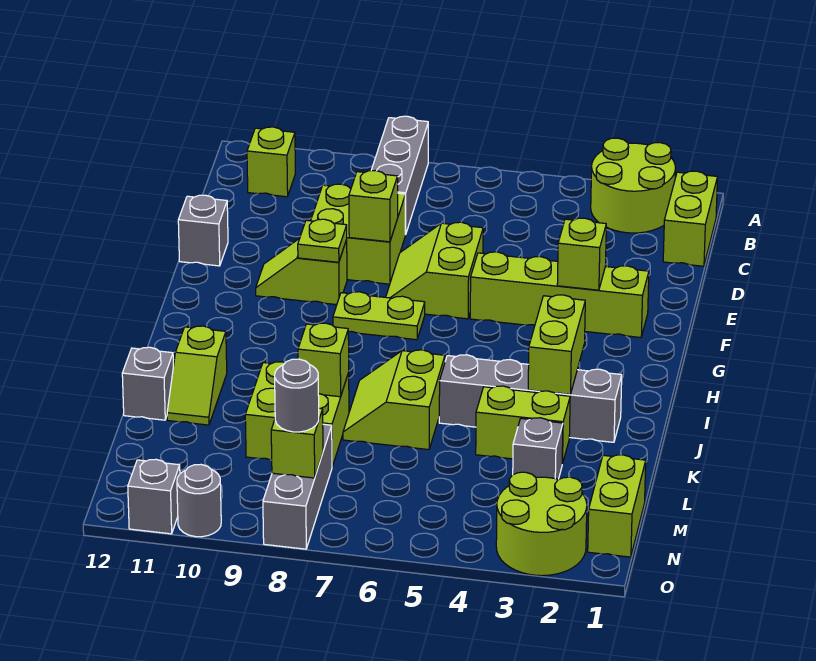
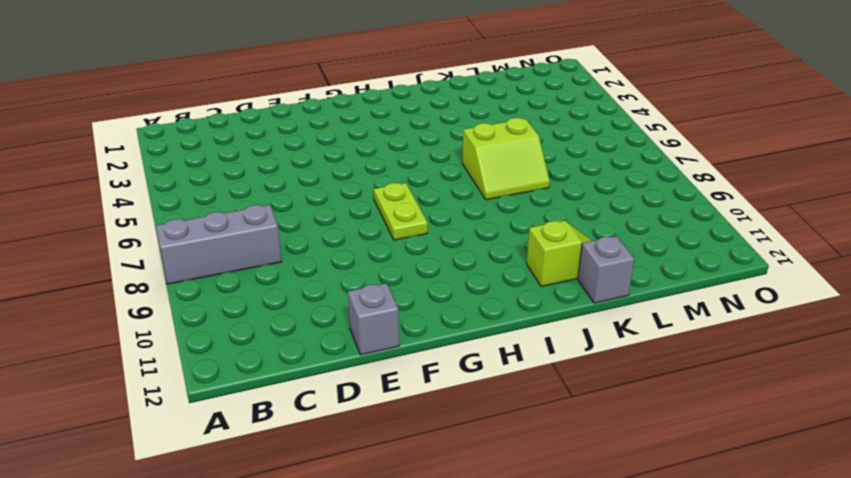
none -> lime 2x2 round brick [591,138,675,233]
none -> lime 1x2 brick [663,171,717,266]
none -> lime 1x1 brick [247,127,295,197]

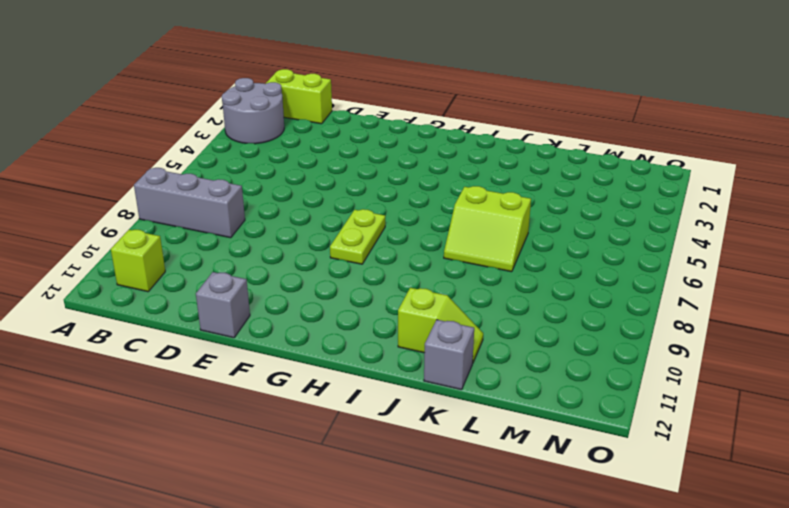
grey 2x2 round brick [222,78,284,144] -> lime 2x2 round brick [591,138,675,233]
none -> lime 2x2 brick [311,184,406,284]
none -> lime 2x2 slope [386,222,483,319]
none -> lime 1x4 brick [470,252,649,337]

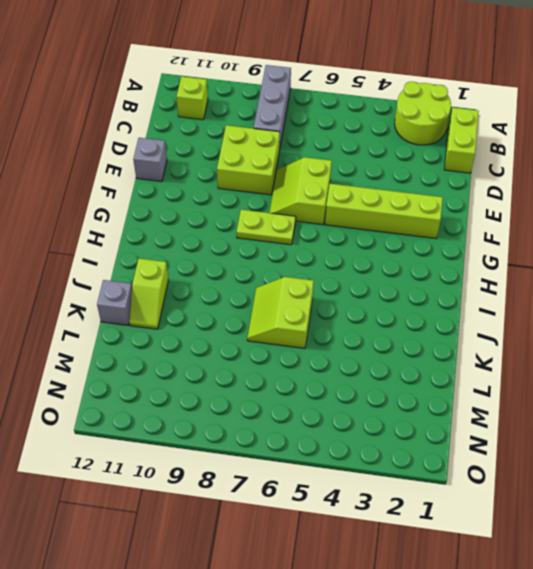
none -> lime 1x2 slope [256,238,347,305]
none -> grey 1x4 brick [439,354,622,442]
none -> lime 1x2 brick [476,386,570,464]

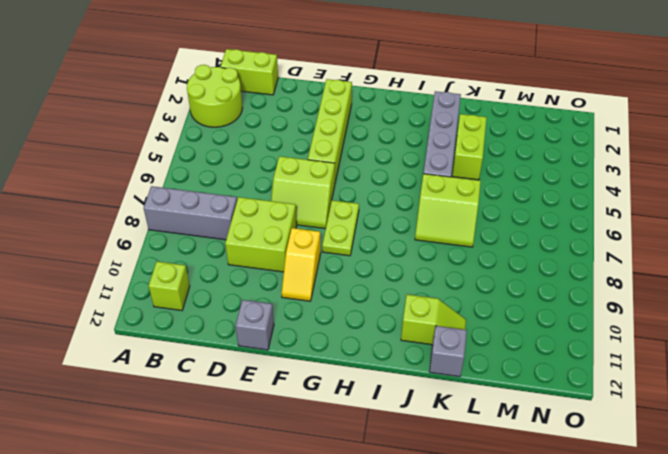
yellow 1x2 slope [282,228,321,301] -> lime 1x2 slope [256,238,347,305]
none -> lime 2x2 brick [245,362,349,466]
none -> grey 1x1 brick [513,418,563,479]
none -> lime 1x2 brick [588,455,646,557]

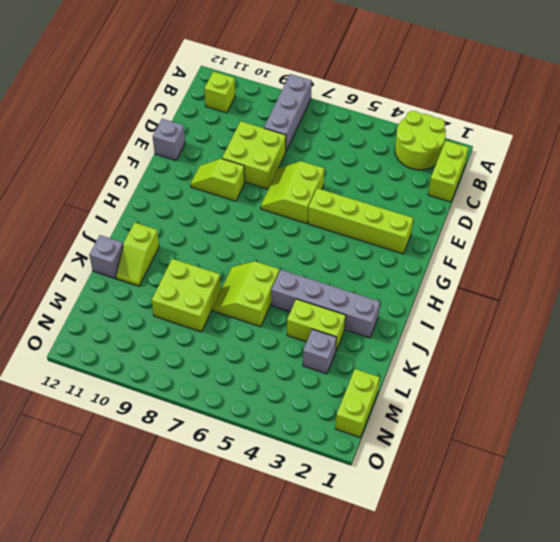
none -> lime 1x2 plate [333,292,425,340]
none -> grey 1x3 brick [263,424,332,549]
none -> lime 2x2 round brick [496,472,587,576]

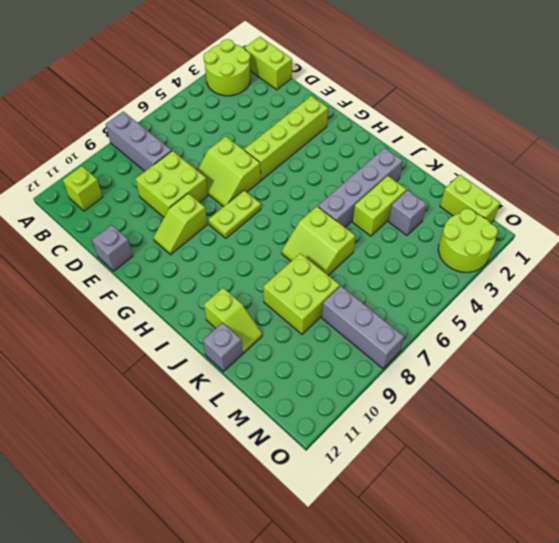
none -> grey 1x1 round brick [177,465,221,537]
none -> grey 1x1 brick [128,459,180,534]
none -> lime 1x1 brick [349,170,398,242]

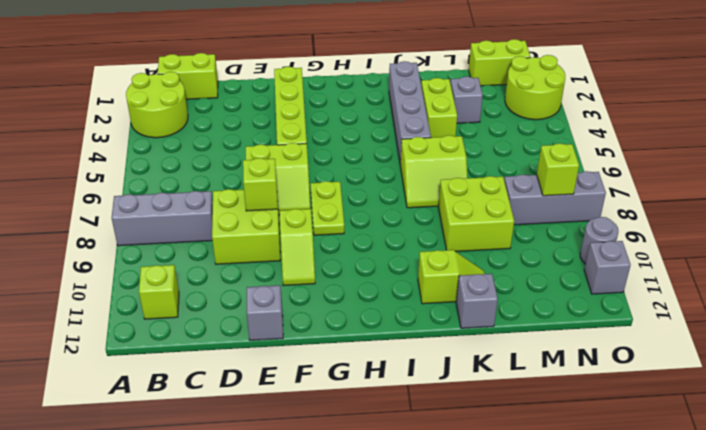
none -> lime 1x1 brick [557,218,606,290]
none -> lime 1x1 plate [298,219,347,262]
none -> lime 1x2 brick [528,295,585,394]

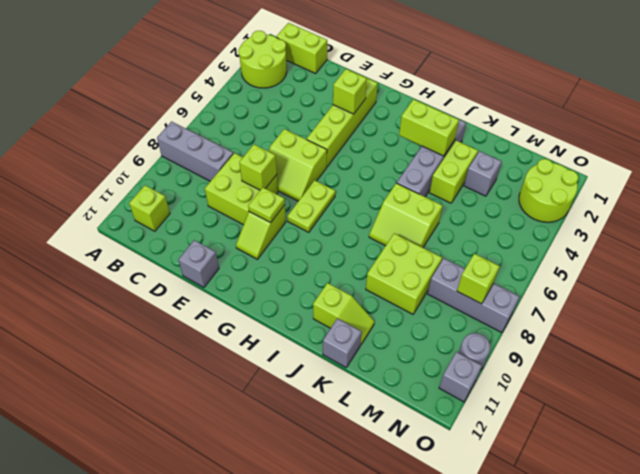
none -> lime 1x2 brick [588,455,646,557]
none -> lime 1x1 brick [298,323,349,397]
none -> grey 1x1 round brick [275,359,319,432]

